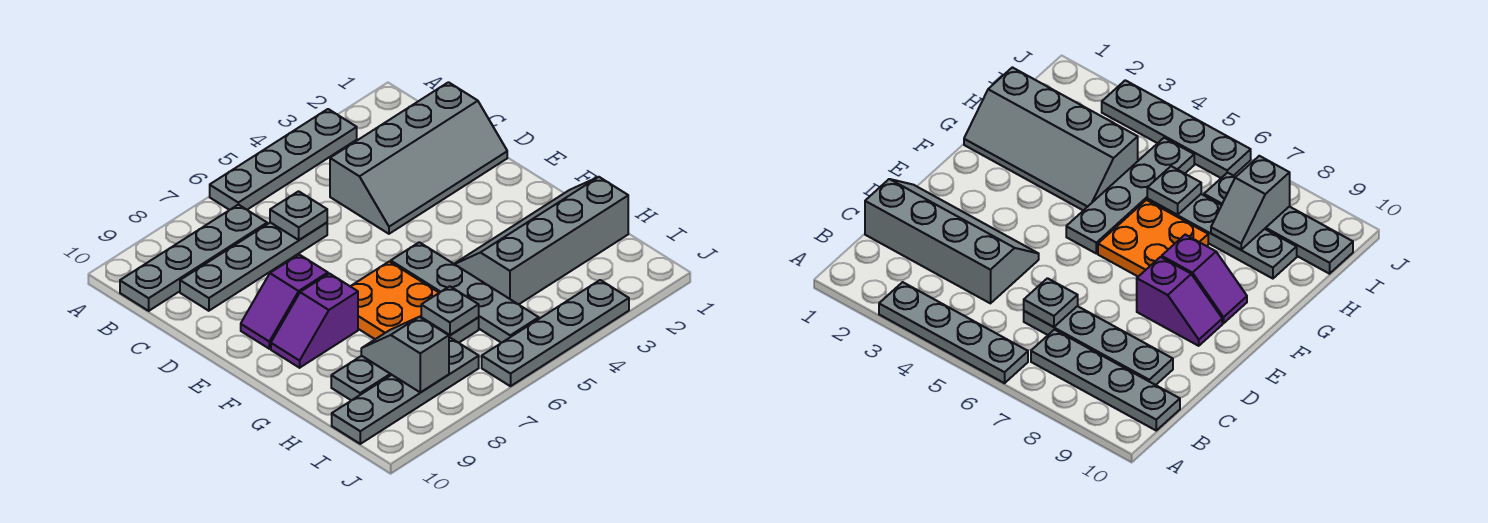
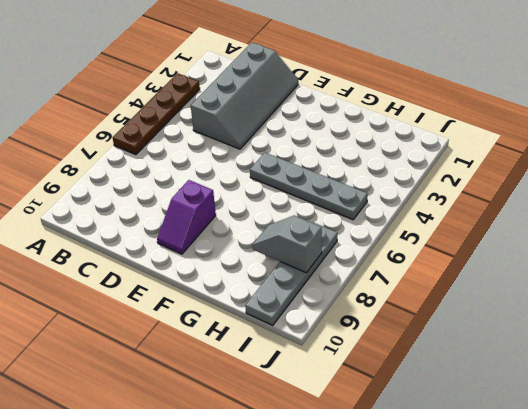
brown 1x4 plate [113,73,200,155] -> grey 1x4 plate [210,109,357,210]
none -> grey 1x4 plate [120,205,267,311]
none -> grey 1x4 plate [180,222,327,311]
none -> orange 2x2 plate [350,261,439,339]

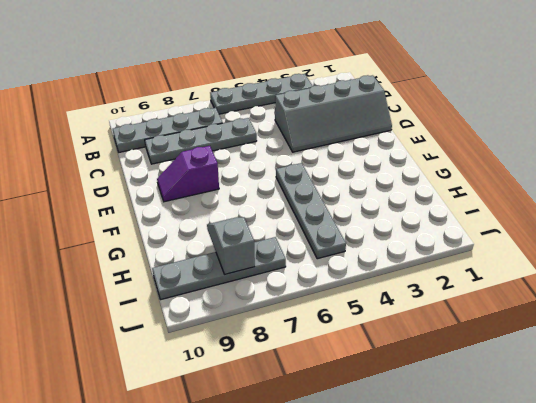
none -> orange 2x2 plate [350,261,439,339]
none -> purple 1x2 slope [271,273,358,368]
none -> grey 2x4 slope [455,177,628,304]

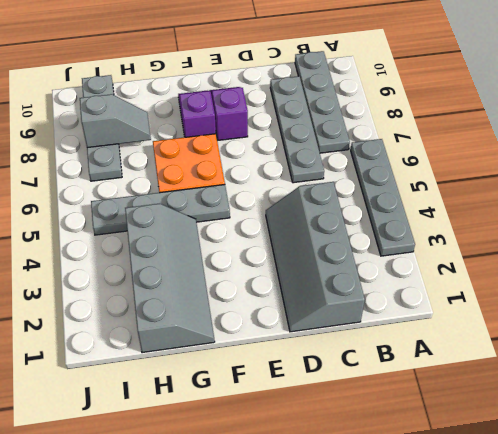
none -> grey 1x4 plate [331,317,479,400]
none -> grey 1x4 plate [482,280,629,386]
none -> grey 1x1 plate [270,191,327,240]

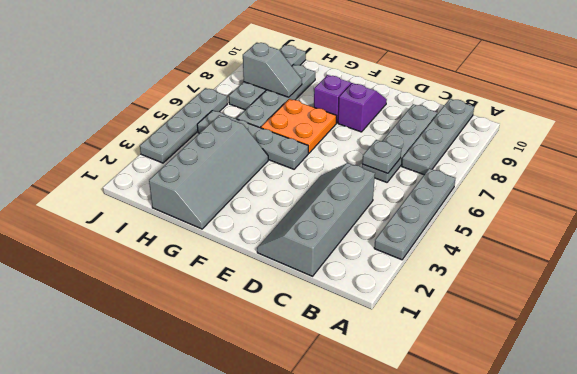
none -> grey 1x1 plate [421,286,479,335]

